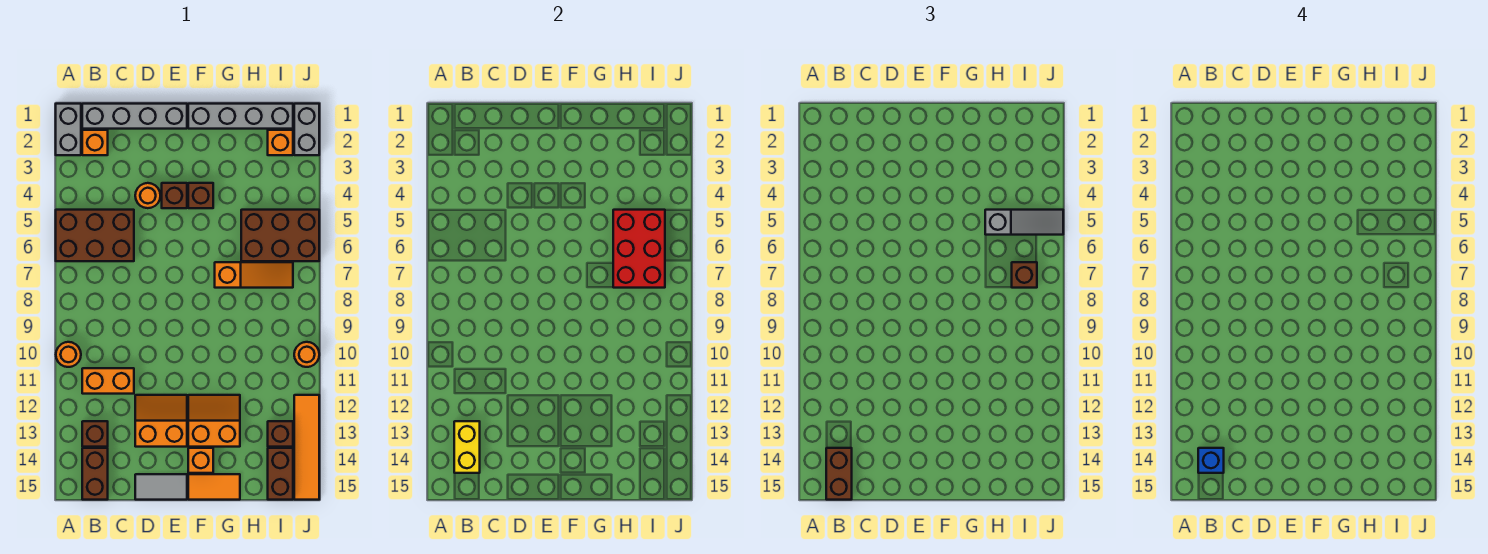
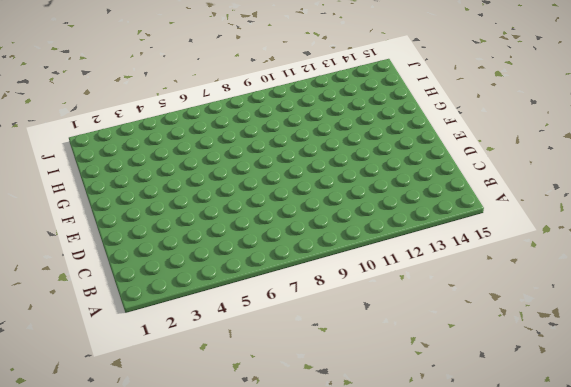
none -> grey 1x2 brick [56,104,81,155]
none -> brown 2x3 brick [56,210,134,261]
none -> orange 1x1 round brick [56,342,81,367]
none -> grey 1x4 brick [82,104,187,129]

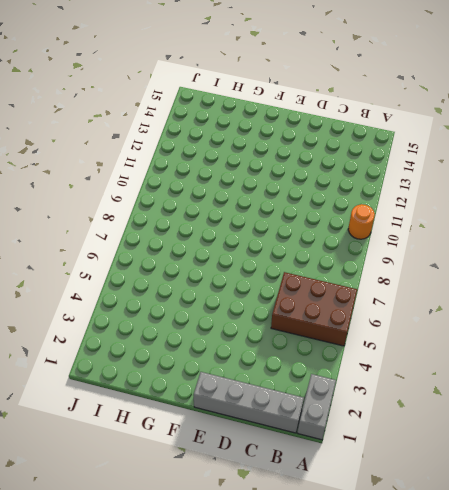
none -> orange 1x1 brick [82,130,108,155]
none -> orange 1x2 brick [82,368,134,394]
none -> brown 1x1 brick [82,421,108,447]
none -> brown 1x2 brick [82,448,108,500]

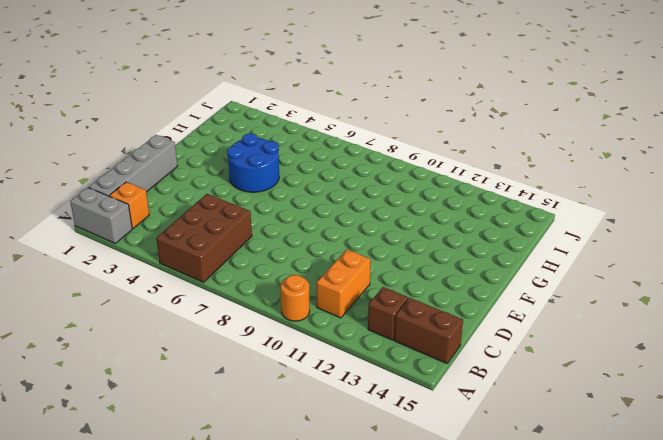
blue 2x2 round brick [227,134,279,192] -> brown 1x1 brick [188,183,213,208]
none -> orange 1x1 round brick [135,183,160,208]
none -> orange 2x2 slope [135,395,187,447]
none -> grey 1x2 tile [135,474,187,500]
none -> brown 1x1 brick [162,183,187,208]

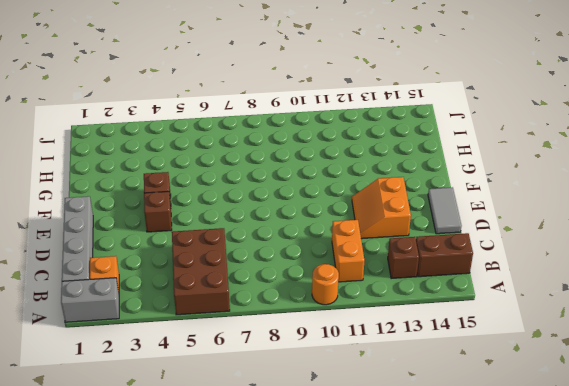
none -> orange 1x1 round brick [135,183,160,208]
none -> grey 1x4 brick [188,104,293,129]
none -> orange 2x2 slope [188,395,240,447]
none -> orange 1x1 brick [188,448,213,473]

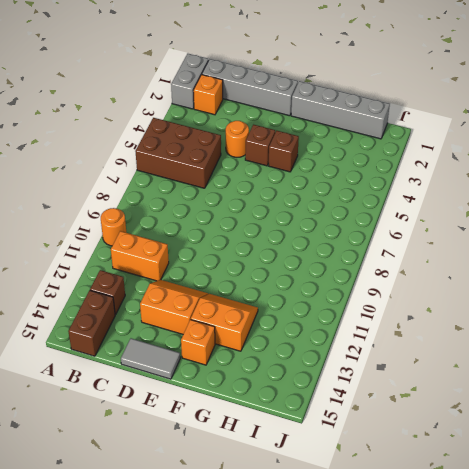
none -> orange 1x2 tile [188,474,240,500]
none -> orange 1x3 slope [215,262,293,288]
none -> brown 2x3 brick [241,210,319,261]
none -> orange 1x1 brick [268,130,293,155]

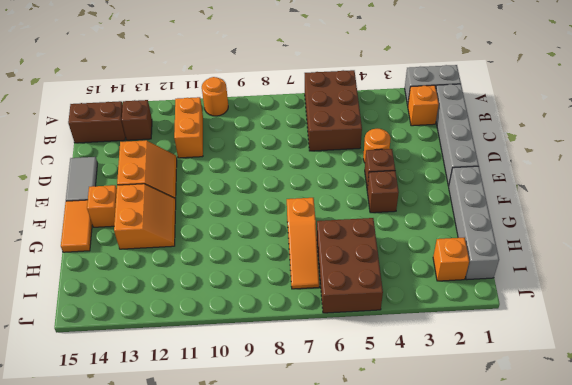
none -> brown 1x1 brick [268,421,293,447]
none -> brown 1x2 brick [268,448,293,500]
none -> grey 1x2 brick [294,104,319,155]
none -> orange 1x1 round brick [294,342,319,367]

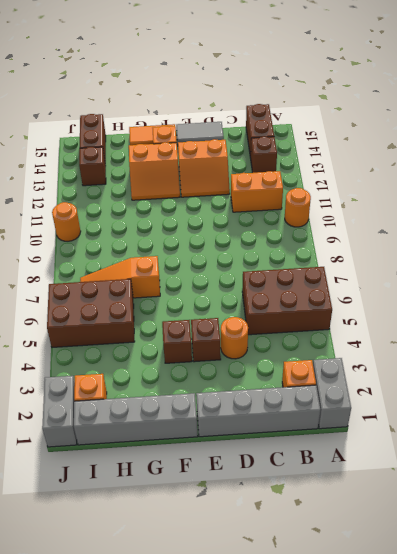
none -> orange 1x4 tile [294,395,319,500]
none -> yellow 1x2 brick [454,421,480,473]
none -> red 2x3 brick [613,210,665,288]
none -> brown 1x2 brick [826,448,852,500]

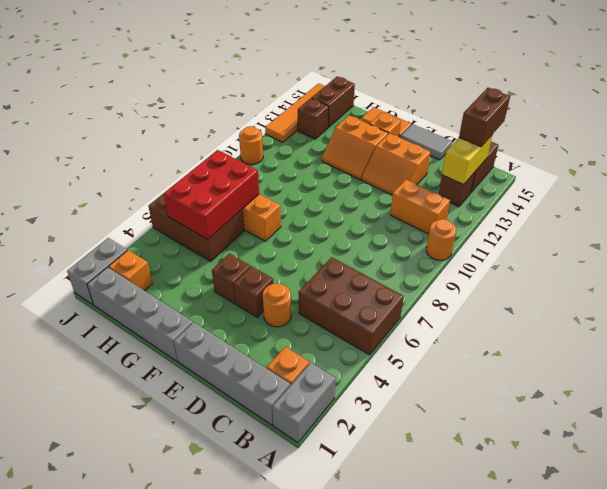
none -> grey 1x3 slope [985,210,1063,235]
none -> brown 1x1 brick [1012,262,1037,288]
none -> blue 1x1 brick [1198,448,1224,473]

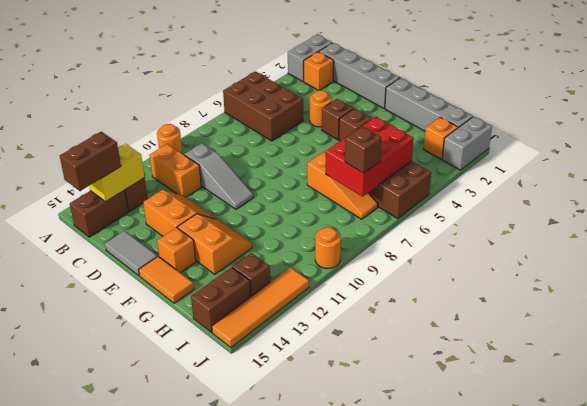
grey 1x3 slope [184,143,253,209] -> grey 1x3 slope moved to [985,210,1063,235]
none -> blue 1x1 brick [1198,448,1224,473]

